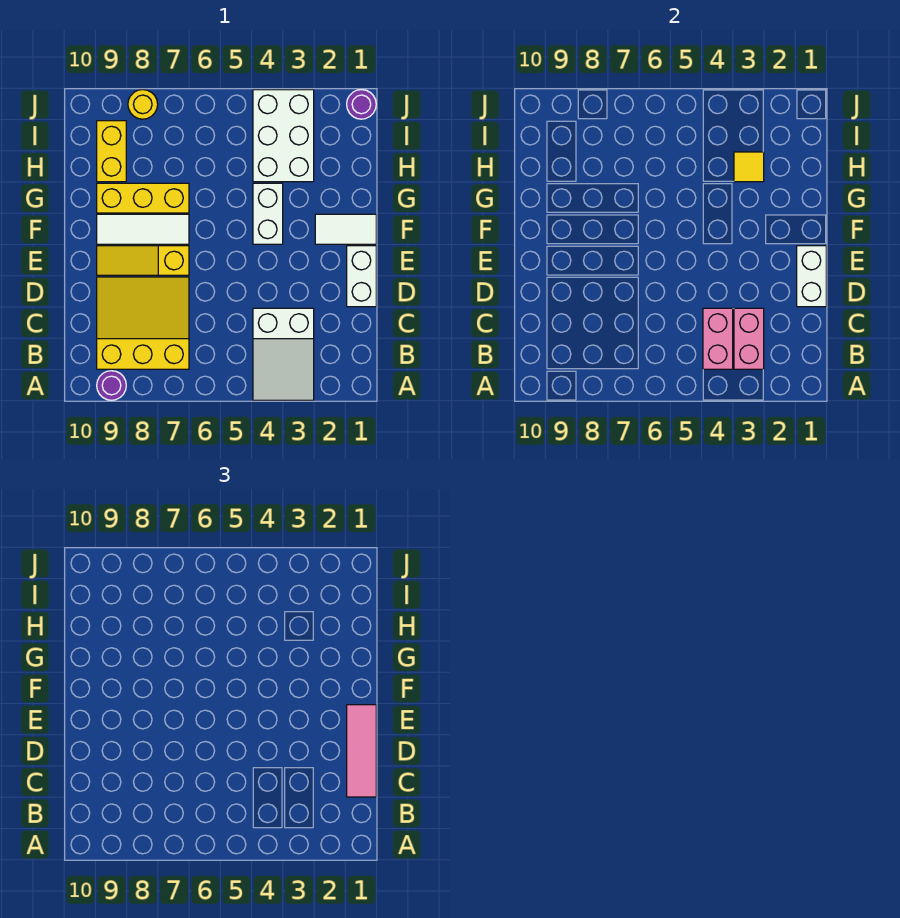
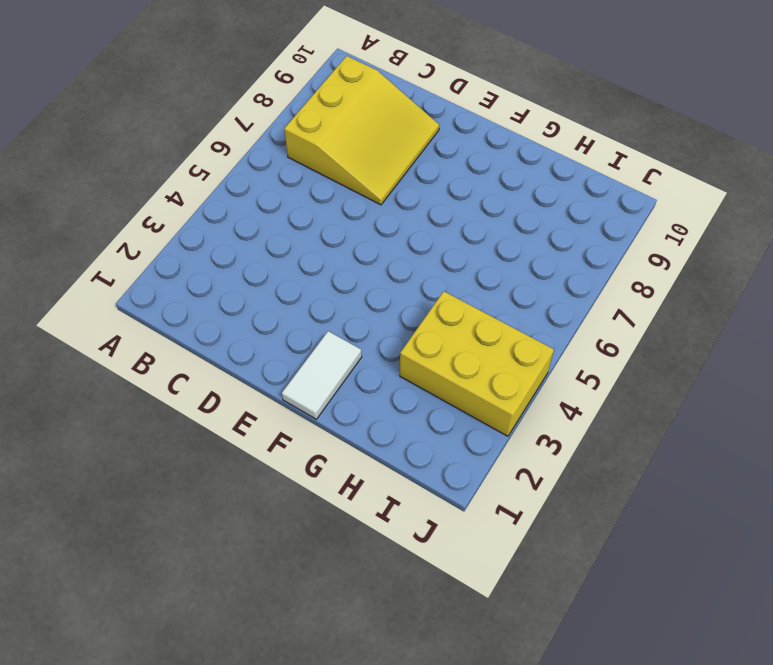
yellow 2x3 brick [400,291,554,436] -> white 2x3 brick [253,90,314,182]
none -> white 2x3 slope [253,308,314,400]
none -> purple 1x1 round brick [97,371,126,400]
none -> white 1x2 brick [347,246,376,307]

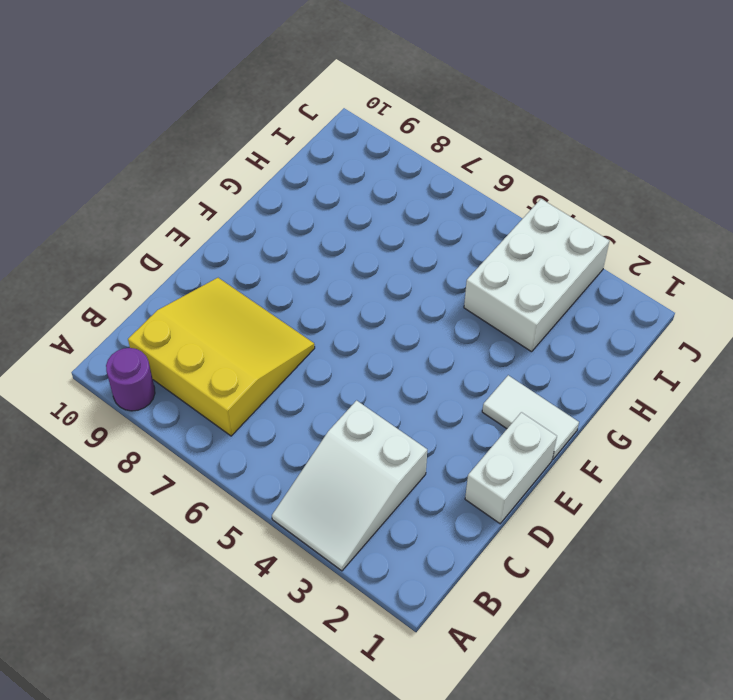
none -> yellow 1x3 slope [97,246,189,275]
none -> white 1x2 brick [253,183,283,244]
none -> white 1x3 tile [97,214,189,244]

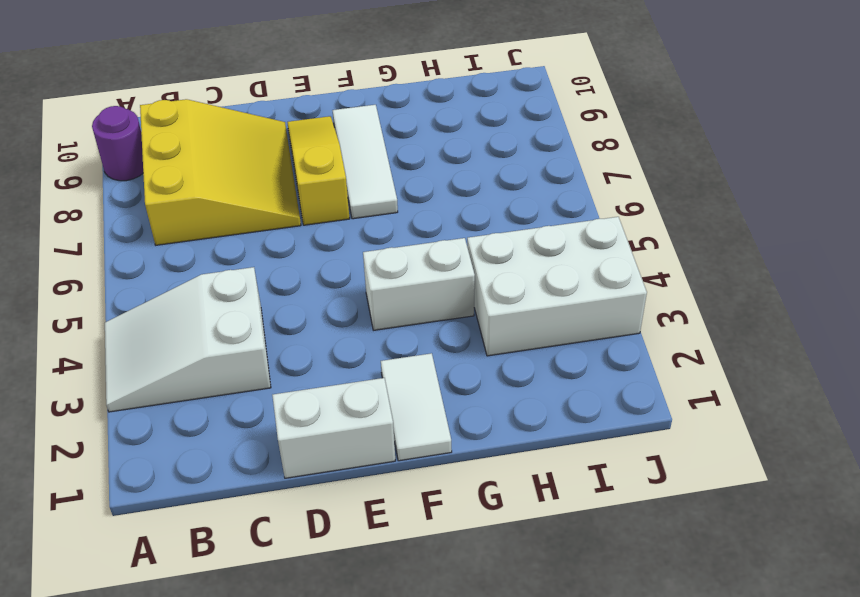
none -> yellow 1x3 brick [97,183,189,213]
none -> yellow 1x2 brick [97,121,126,182]
none -> purple 1x1 round brick [347,90,376,119]

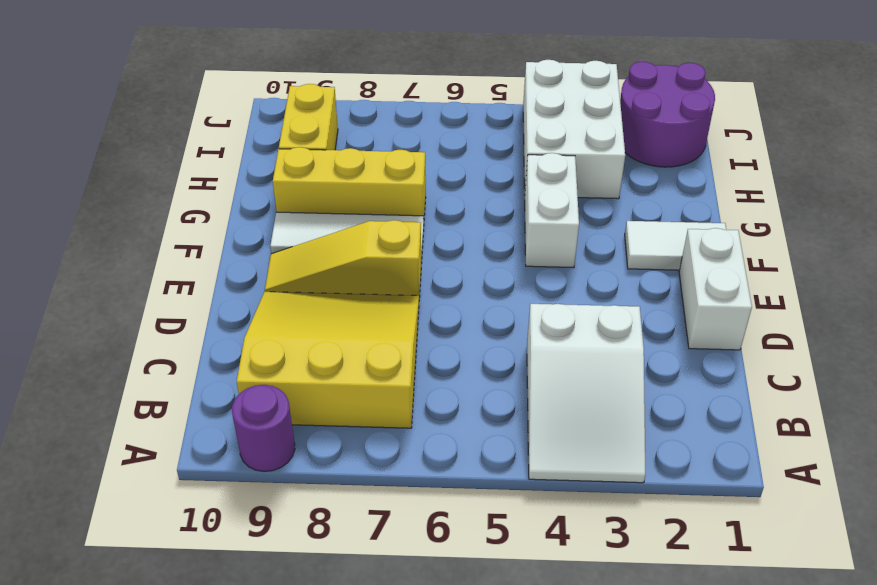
purple 2x2 round brick [620,62,715,167] -> purple 1x1 round brick [347,90,376,119]
none -> yellow 1x1 round brick [128,90,158,119]
none -> pink 1x2 brick [734,308,764,369]
none -> pink 1x2 brick [703,308,733,369]

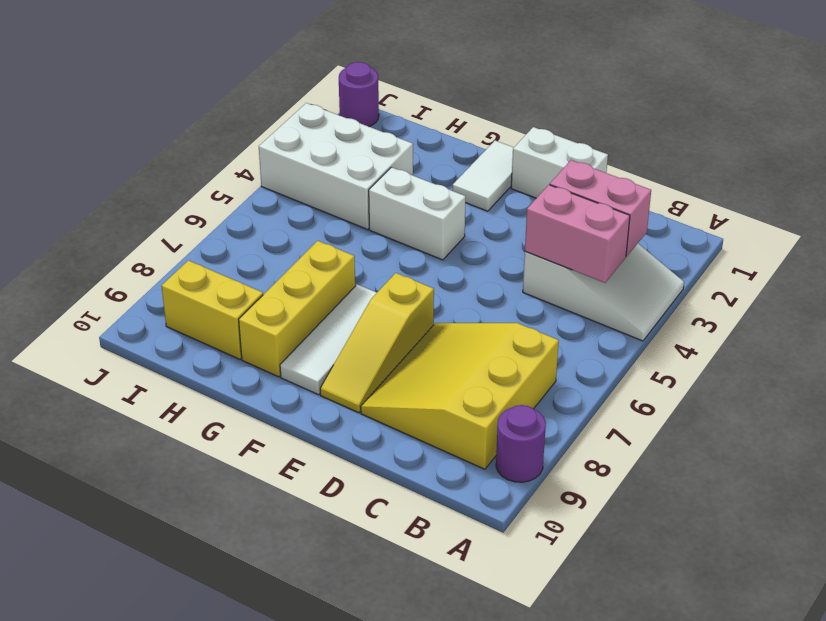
none -> yellow 1x1 round brick [128,90,158,119]
none -> white 1x2 brick [797,246,826,307]
none -> yellow 1x1 tile [734,152,764,182]

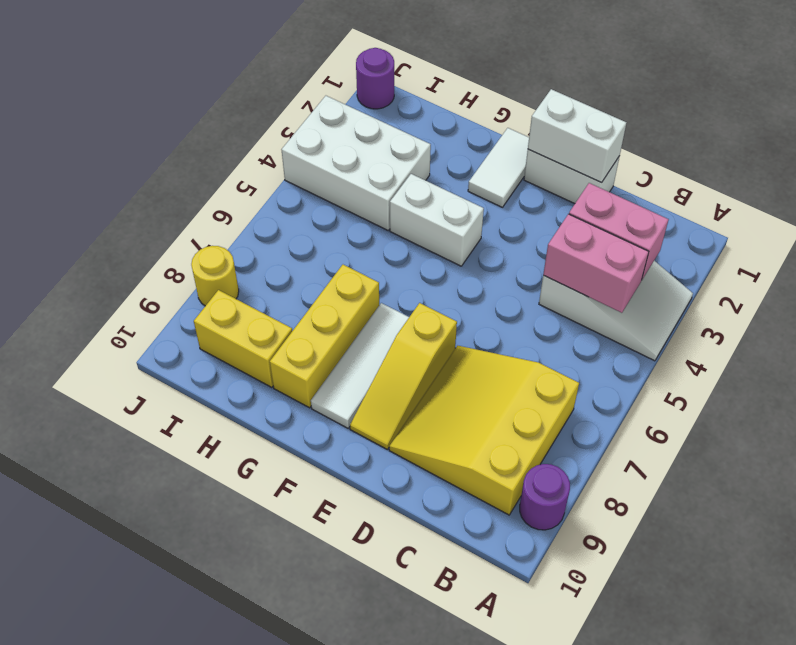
none -> yellow 1x1 tile [734,152,764,182]
none -> pink 1x3 tile [347,705,376,797]

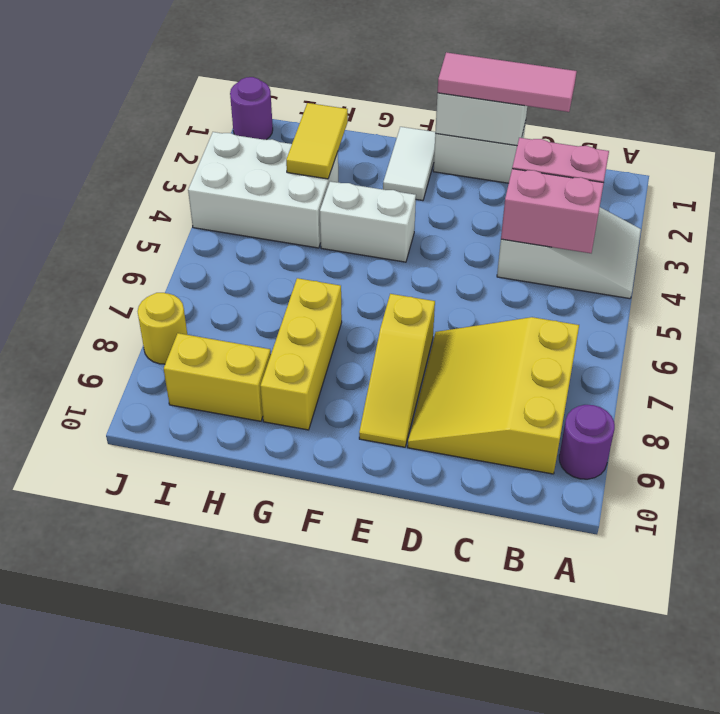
yellow 1x2 tile [286,103,348,179] -> yellow 1x1 tile [734,152,764,182]
none -> white 1x3 tile [97,214,189,244]

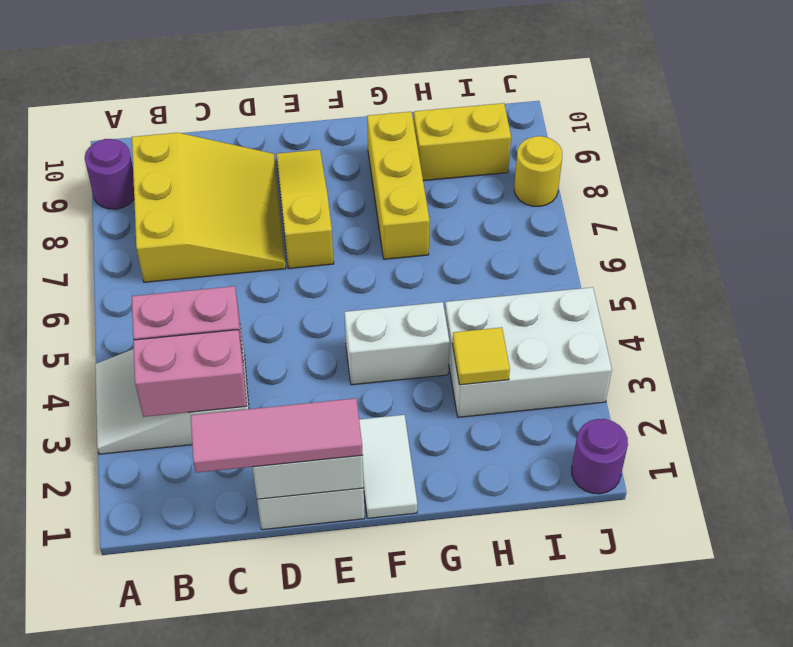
none -> white 1x3 tile [97,214,189,244]

